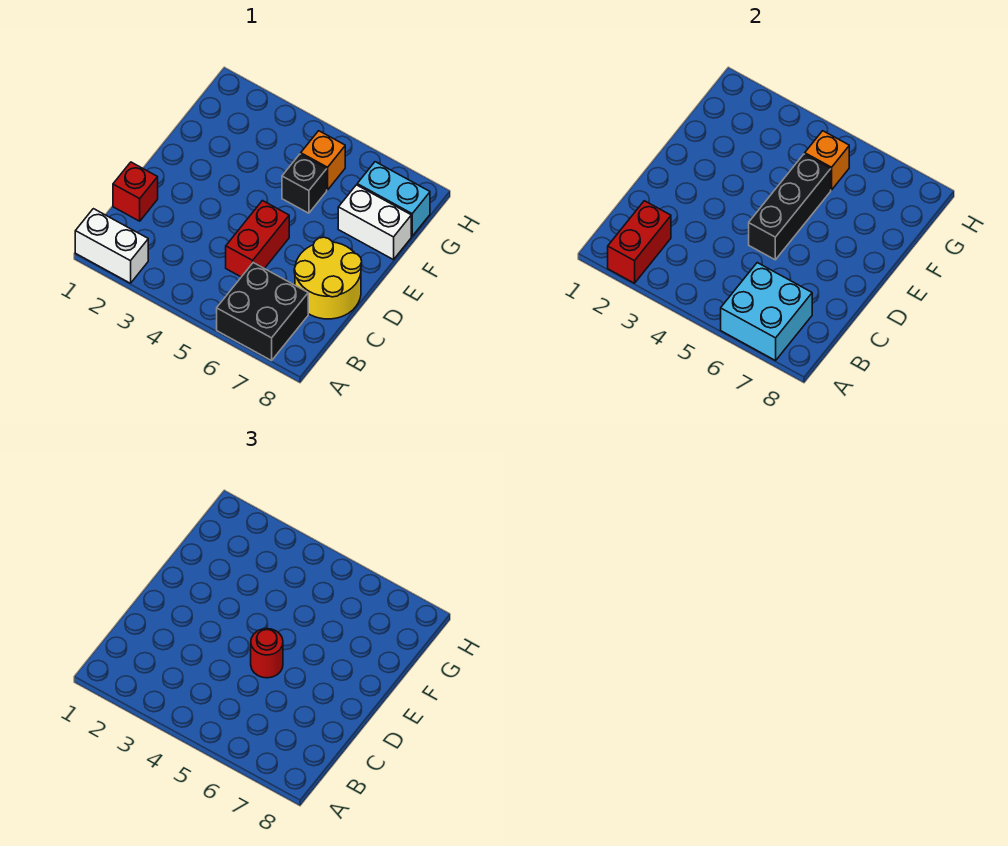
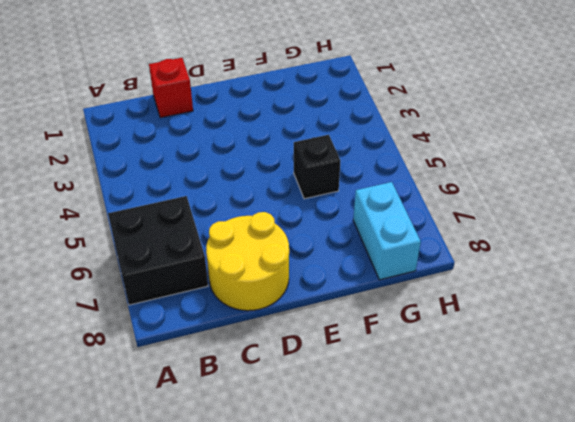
none -> white 1x2 brick [75,209,148,283]
none -> red 1x2 brick [226,201,289,277]
none -> white 1x2 brick [338,185,411,260]

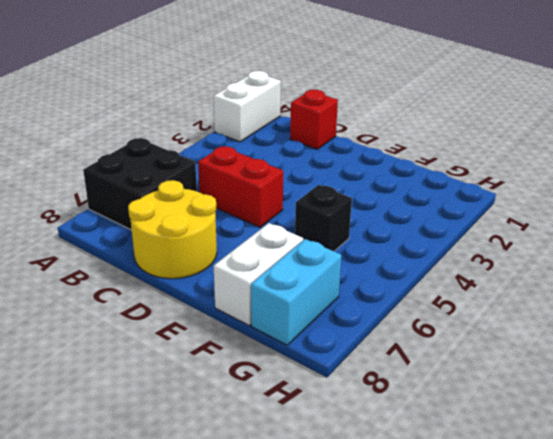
none -> orange 1x1 brick [301,131,345,190]
none -> red 1x2 brick [608,201,671,283]
none -> cyan 2x2 brick [721,263,812,361]

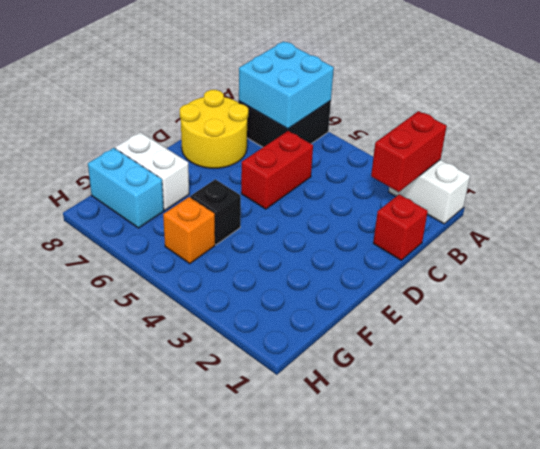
none -> black 1x3 brick [749,154,831,260]
none -> orange 1x1 brick [805,131,849,190]
none -> red 1x1 round brick [251,629,283,678]

